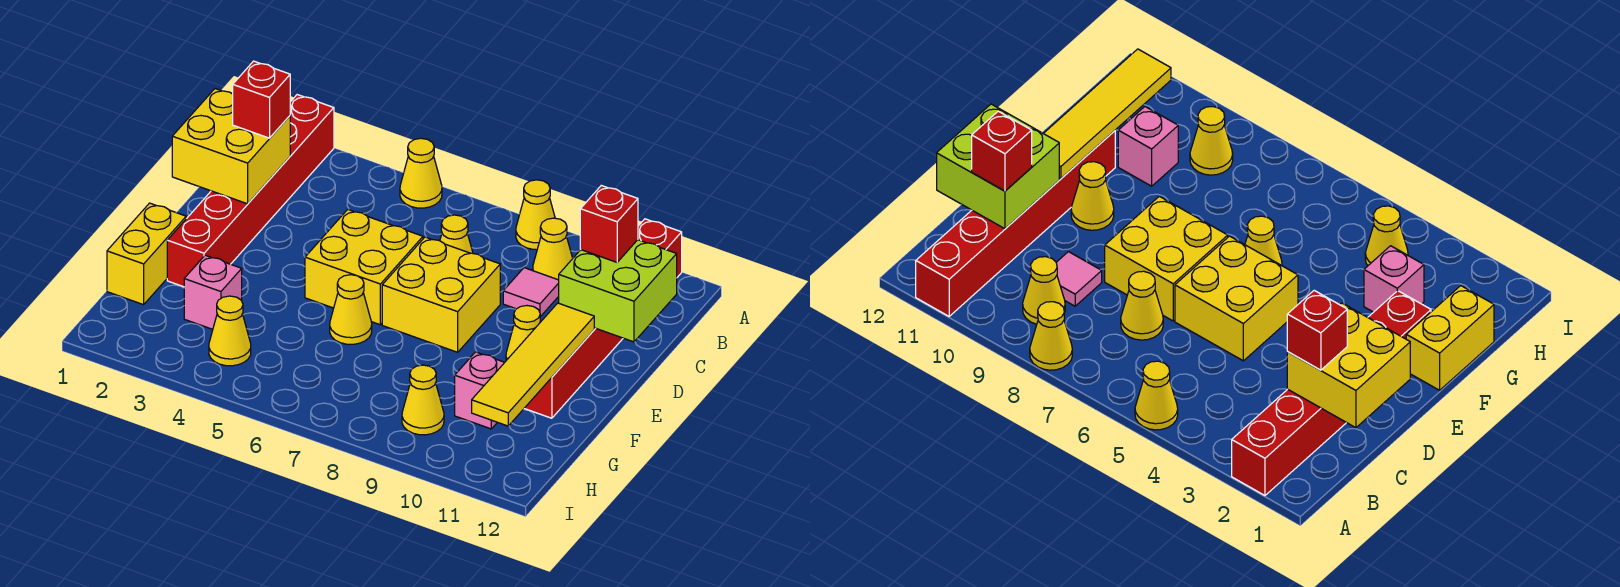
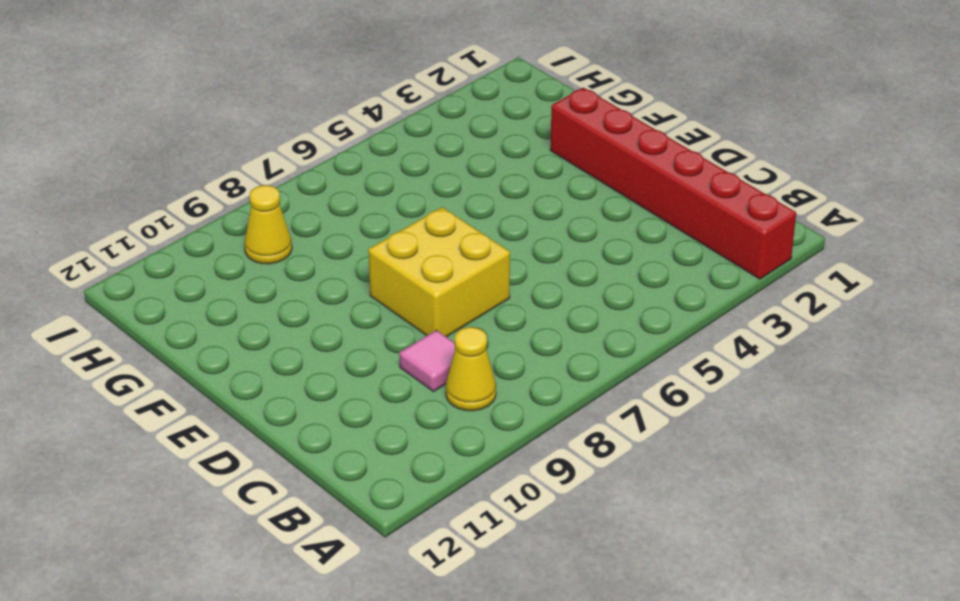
none -> yellow 1x1 cone [400,138,442,208]
none -> yellow 1x1 cone [516,180,555,250]
none -> red 1x6 brick [524,219,682,418]

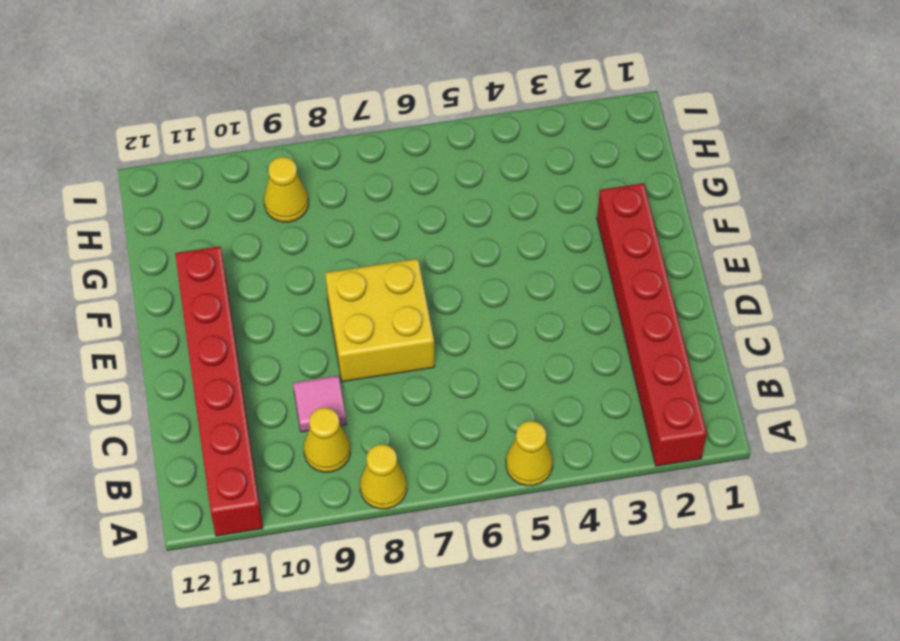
none -> yellow 1x1 cone [440,215,473,253]
none -> yellow 2x2 brick [305,210,423,325]
none -> yellow 1x1 cone [506,306,540,360]

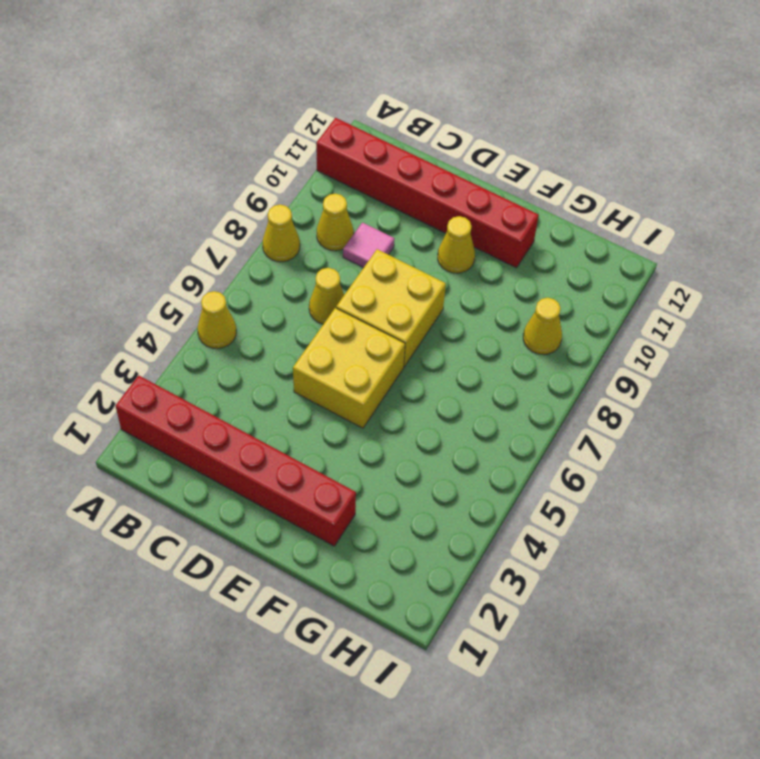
none -> yellow 1x2 brick [107,203,186,305]
none -> yellow 1x1 cone [330,275,372,344]
none -> pink 1x1 brick [184,255,242,329]

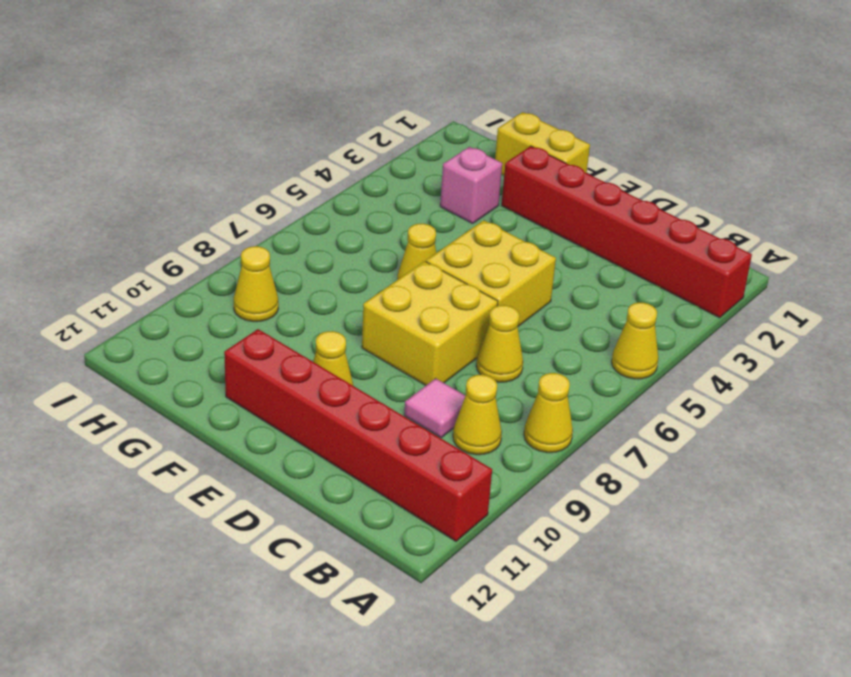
none -> pink 1x1 brick [455,352,505,429]
none -> yellow 1x1 cone [209,296,251,366]
none -> yellow 2x2 brick [172,89,290,204]

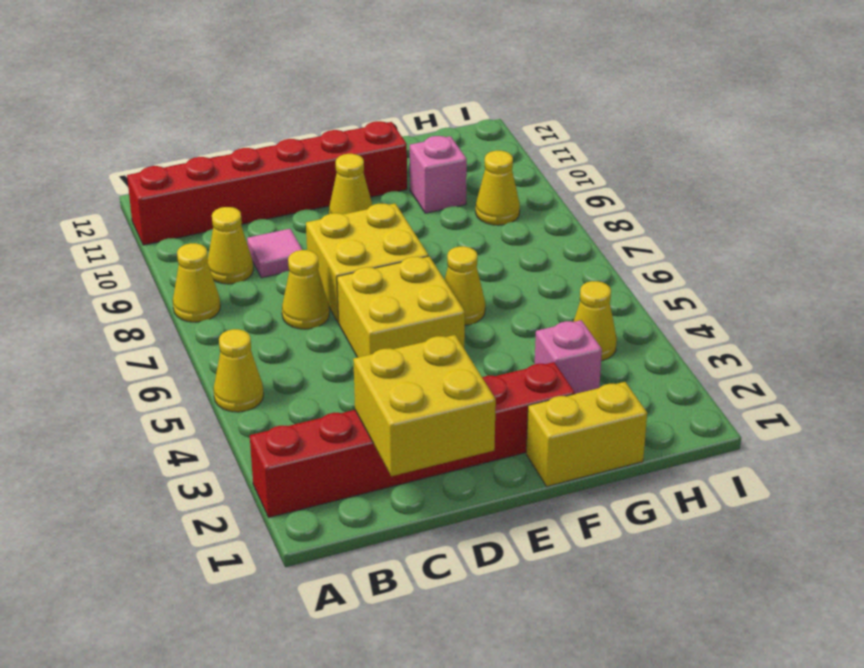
none -> lime 2x2 brick [559,240,677,342]
none -> yellow 1x4 tile [472,303,594,426]
none -> red 1x1 brick [233,61,290,138]

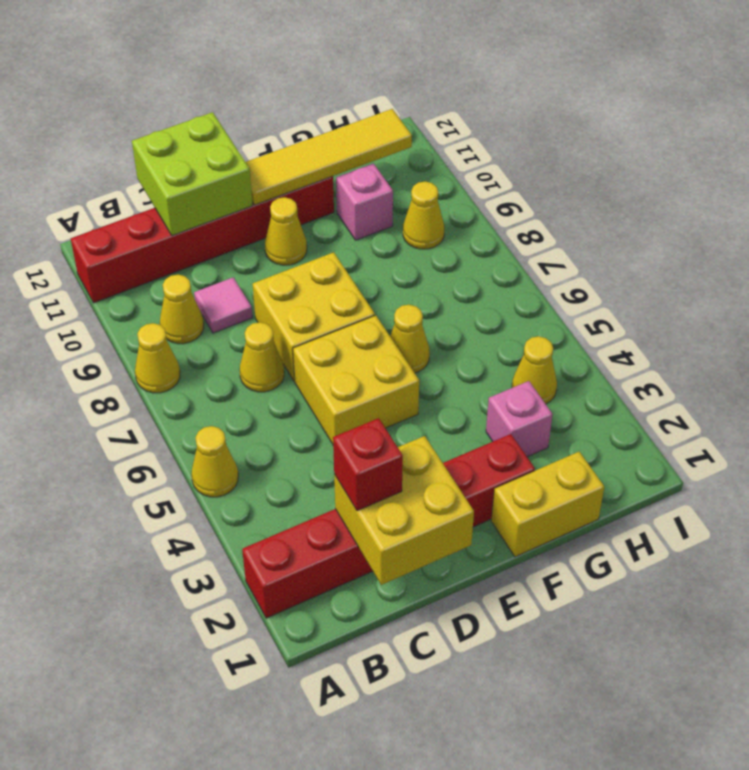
none -> red 1x1 brick [580,185,638,262]

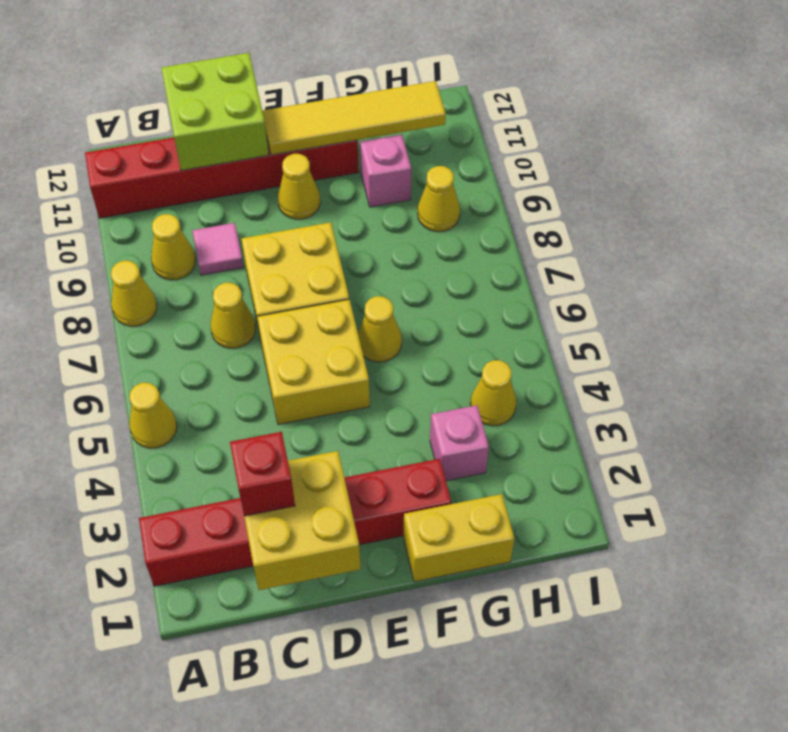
none -> red 1x1 brick [580,185,638,262]

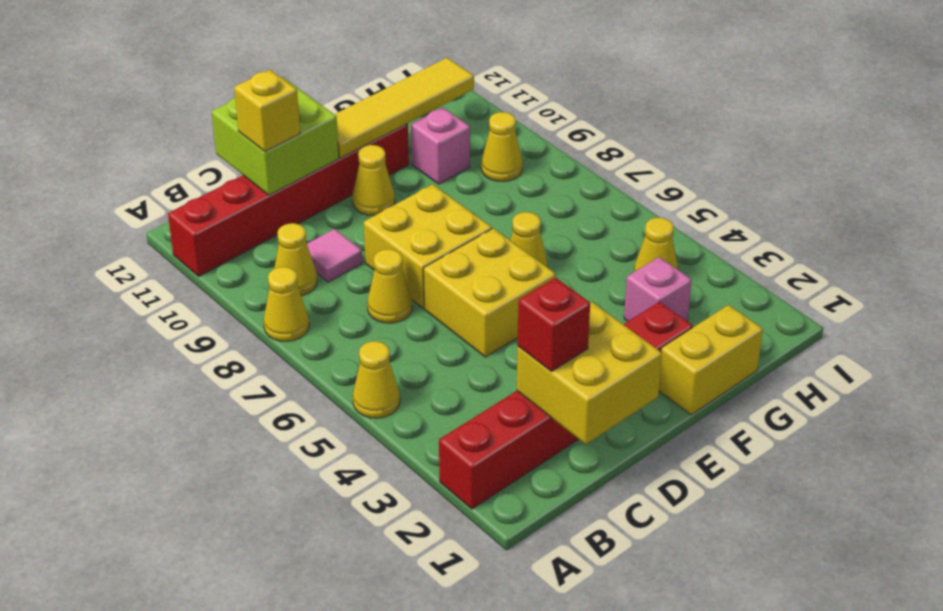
yellow 1x1 brick [234,70,300,151] -> red 1x1 brick [580,185,638,262]

